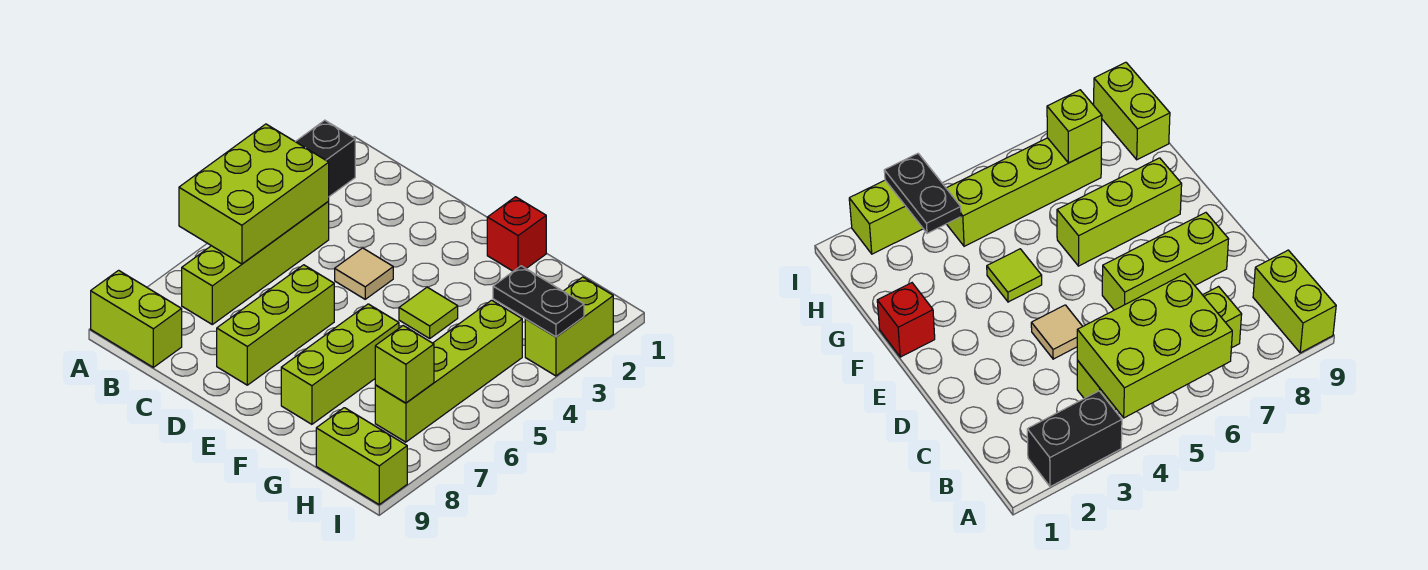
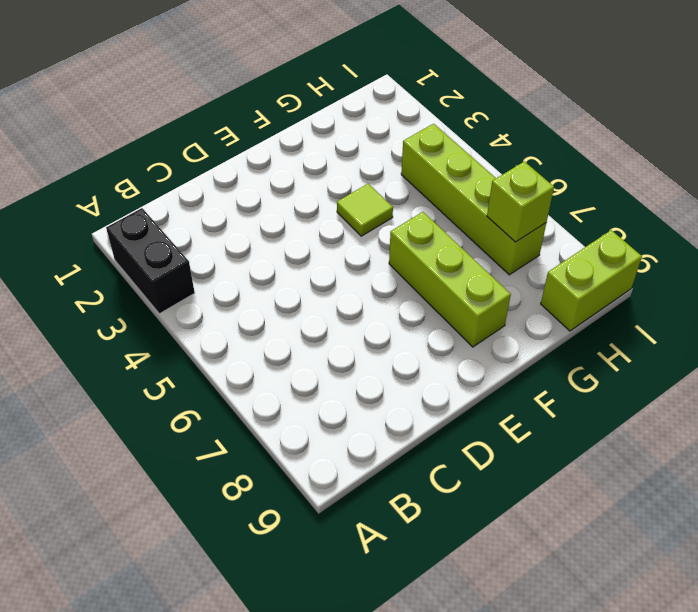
none -> lime 1x2 brick [91,270,182,367]
none -> lime 1x4 brick [182,201,329,324]
none -> tan 1x1 tile [335,248,393,299]

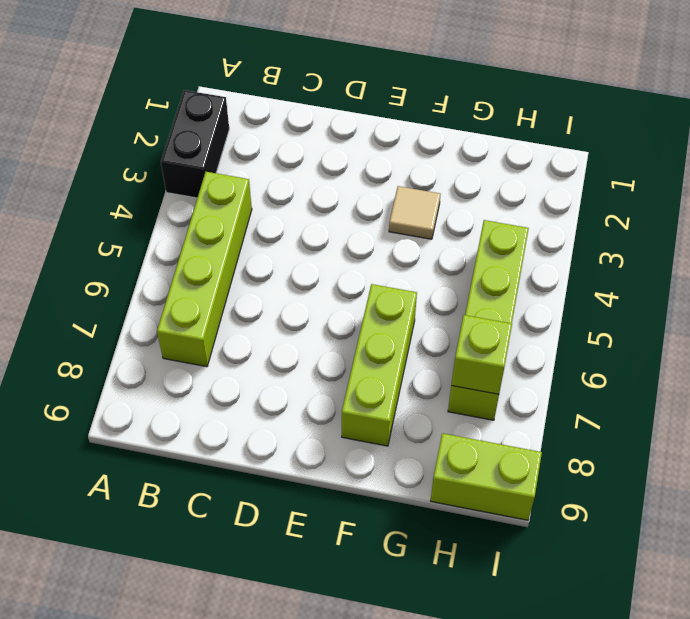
tan 1x1 tile [389,186,441,239] -> tan 1x1 tile moved to [335,248,393,299]
none -> lime 1x2 brick [91,270,182,367]
none -> lime 1x3 brick [217,265,334,385]
none -> red 1x1 brick [487,197,546,271]

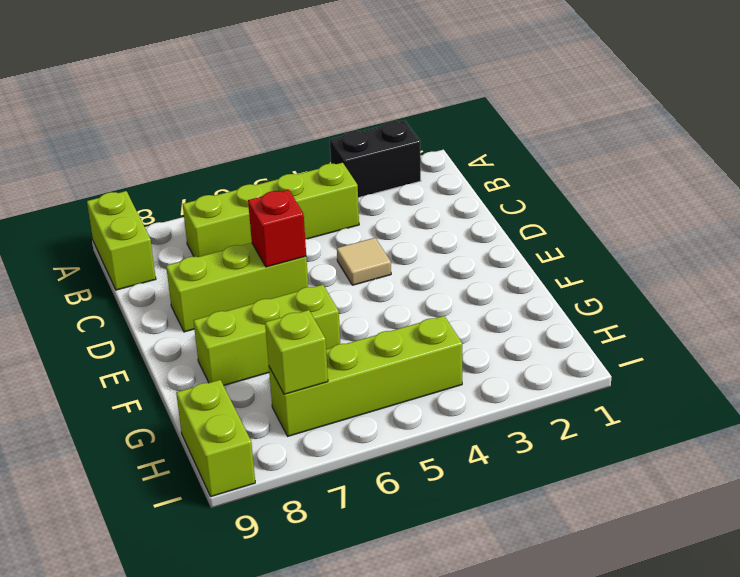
red 1x1 brick [248,190,306,267] -> red 1x1 brick moved to [487,197,546,271]
none -> lime 1x1 tile [399,287,458,338]
none -> lime 1x2 brick [525,277,613,376]
none -> lime 2x3 brick [179,124,329,264]

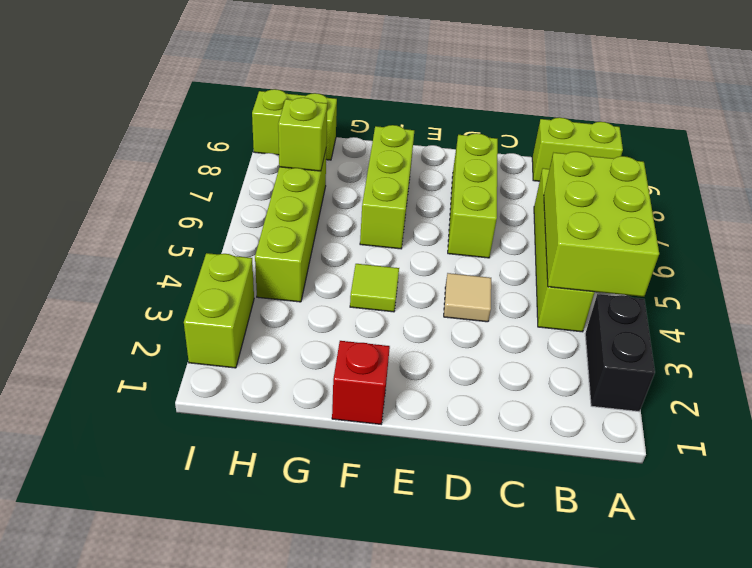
none -> black 1x2 plate [493,266,584,337]

